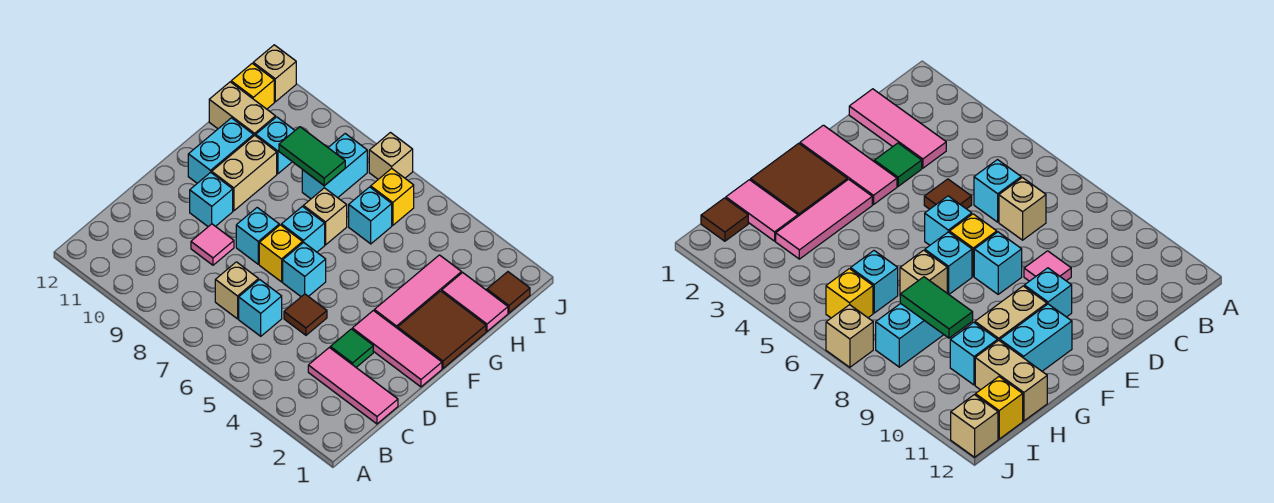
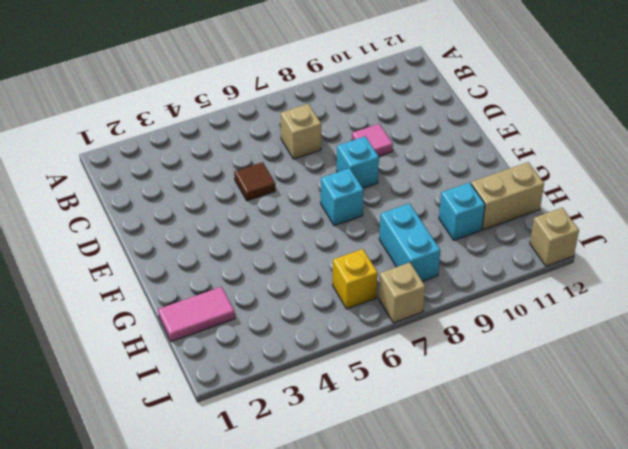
none -> pink 1x3 tile [308,348,398,424]
none -> cyan 1x1 brick [239,279,282,336]
none -> green 1x1 tile [330,329,373,367]

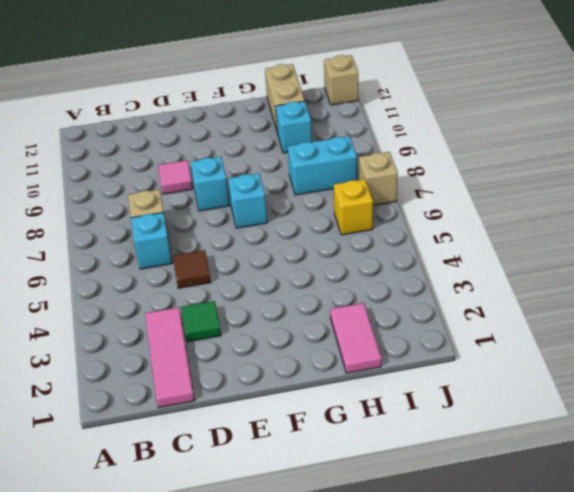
none -> pink 1x3 tile [352,311,442,387]
none -> cyan 1x1 brick [283,242,326,297]
none -> yellow 1x1 brick [259,225,303,282]

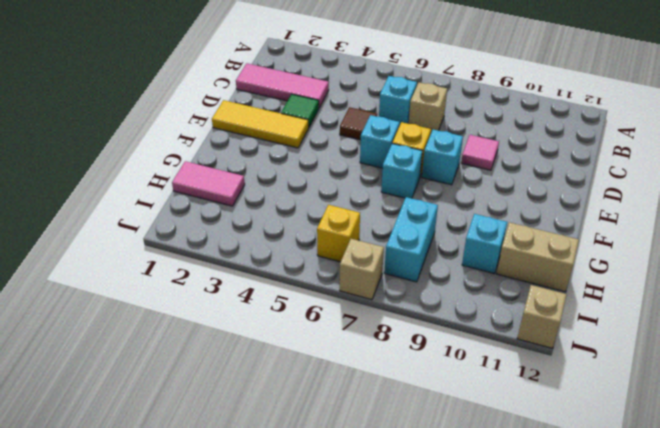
yellow 1x3 tile [212,100,309,148] -> pink 1x3 tile [352,311,442,387]
none -> cyan 1x1 brick [190,172,233,227]
none -> brown 2x2 tile [398,291,486,368]
none -> pink 1x3 tile [374,255,462,328]

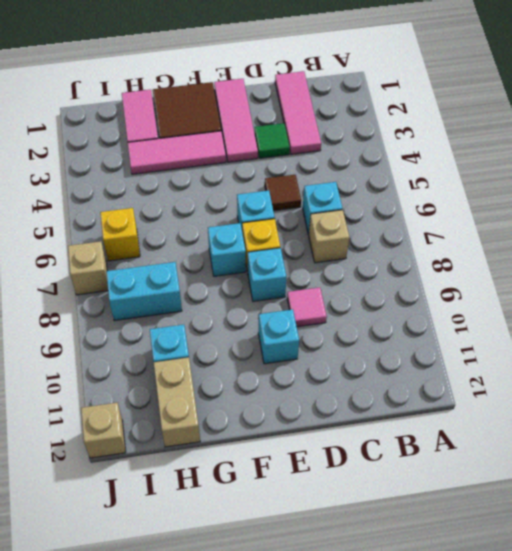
none -> tan 1x2 brick [212,135,277,211]
none -> cyan 1x2 brick [188,118,254,183]
none -> tan 1x1 brick [303,188,347,245]

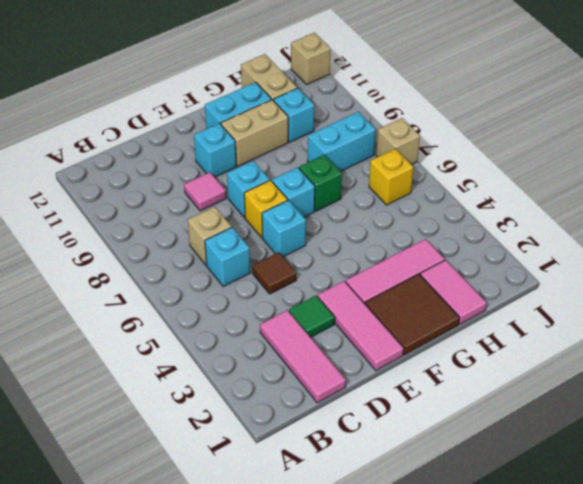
green 1x1 brick [299,155,342,211] -> tan 1x1 brick [303,188,347,245]
none -> cyan 1x1 brick [349,187,392,244]
none -> brown 1x1 tile [487,272,530,313]
none -> yellow 1x1 brick [231,63,274,109]

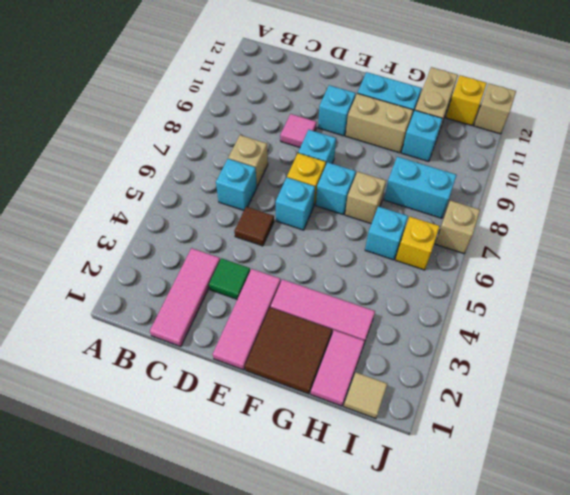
tan 1x1 tile [344,372,387,419] -> brown 1x1 tile [487,272,530,313]
none -> green 1x2 tile [279,127,345,186]

